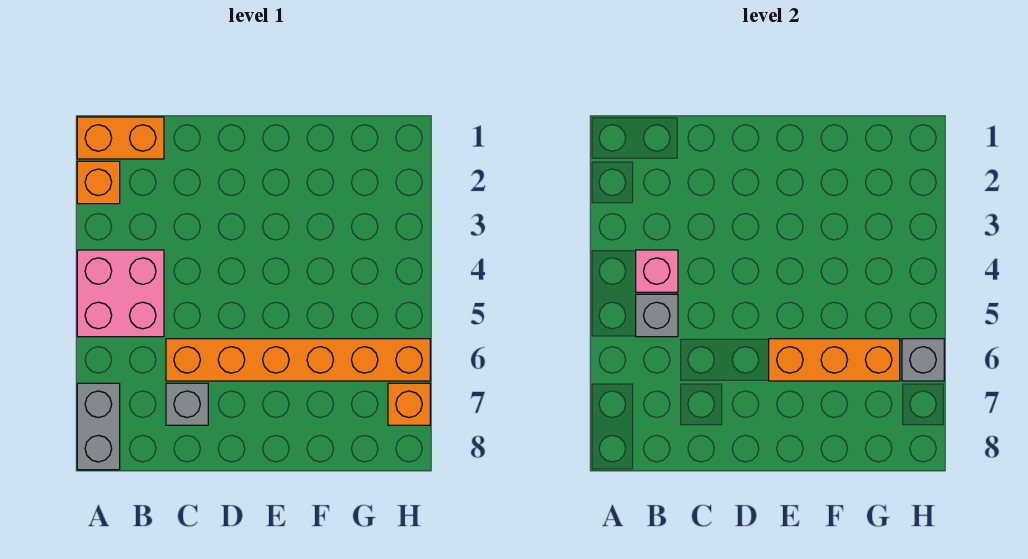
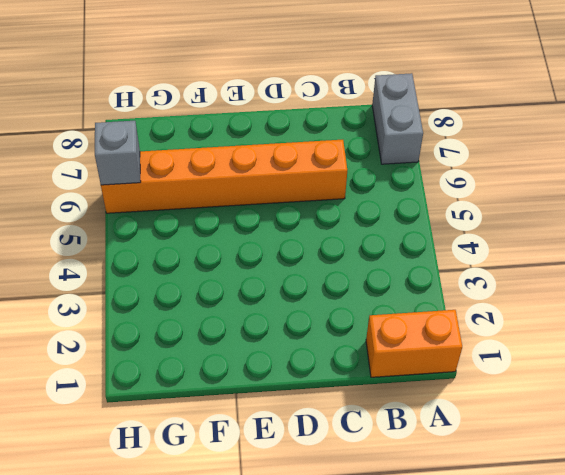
none -> orange 1x1 brick [77,161,120,204]
none -> pink 2x2 brick [77,250,164,337]

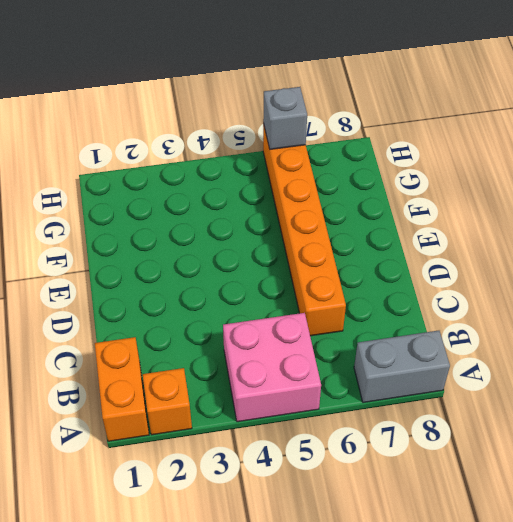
none -> grey 1x1 brick [166,383,208,425]
none -> orange 1x1 brick [388,383,430,425]

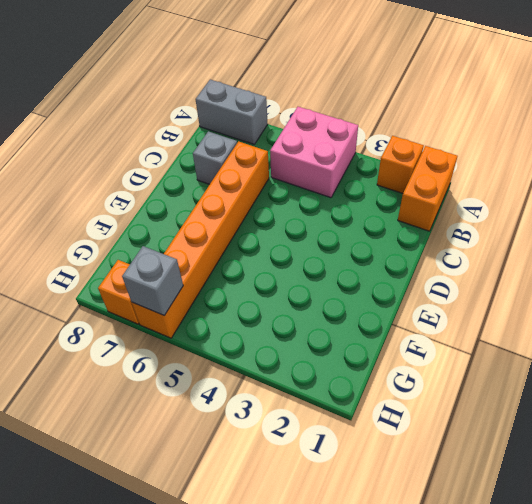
none -> pink 1x1 brick [636,250,678,292]
none -> grey 1x1 brick [636,294,678,337]

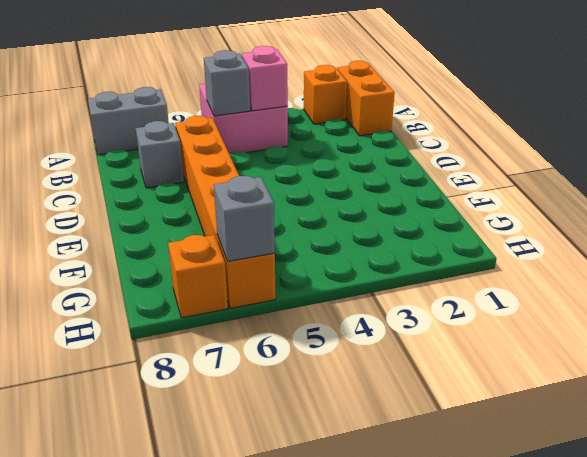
none -> orange 1x3 brick [769,339,900,381]

